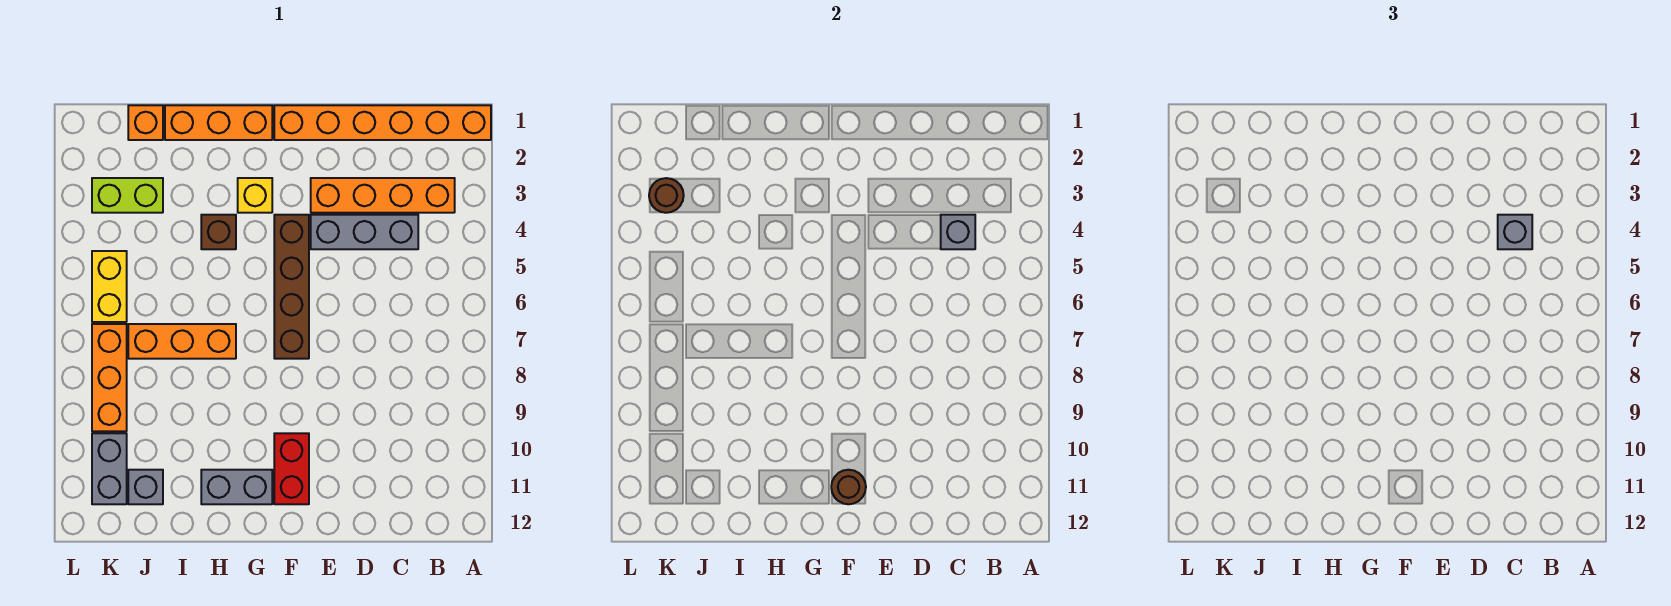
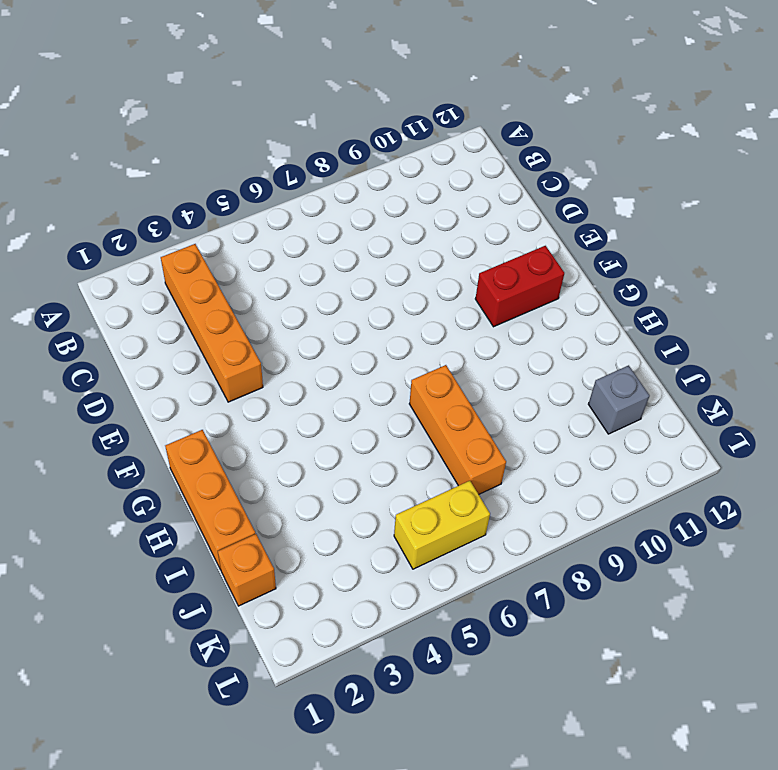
none -> orange 1x6 brick [274,105,491,140]
none -> grey 1x3 brick [311,215,418,249]
none -> brown 1x4 brick [274,215,309,359]

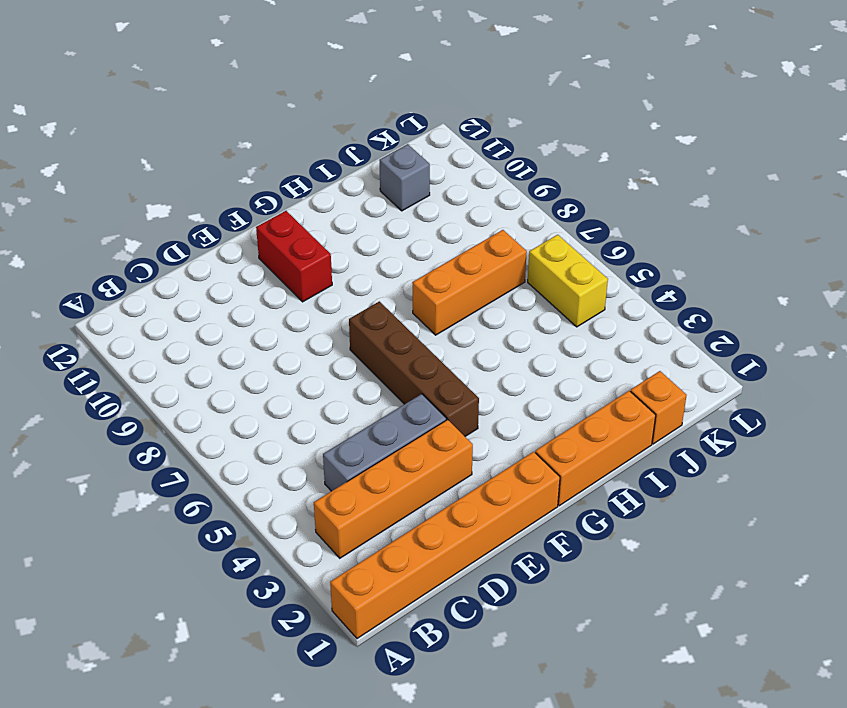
none -> yellow 1x1 brick [238,178,272,213]
none -> grey 1x2 brick [201,470,272,504]
none -> brown 1x1 brick [201,215,236,249]

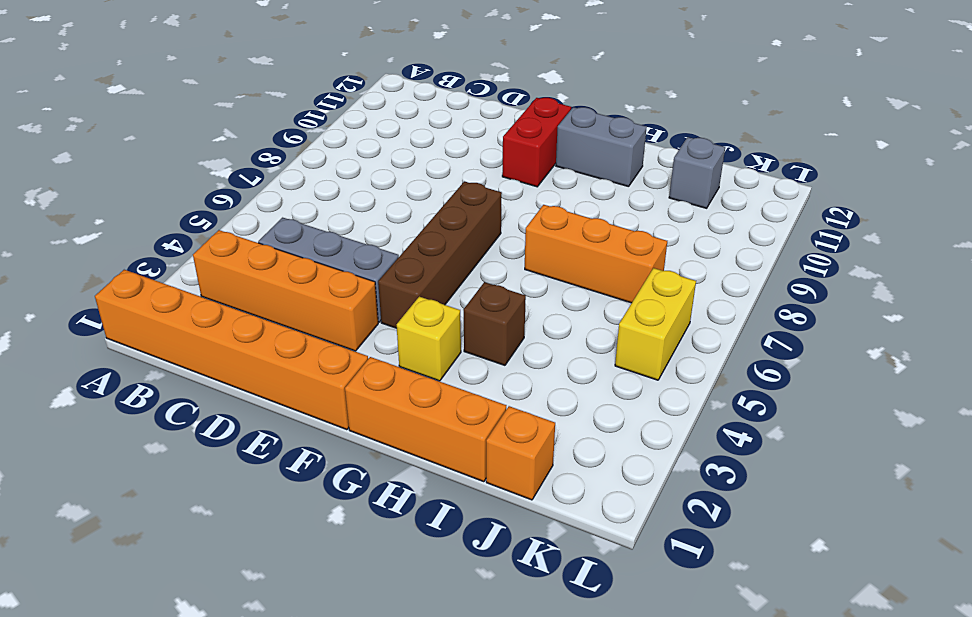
none -> lime 1x2 brick [92,178,163,213]
none -> orange 1x3 brick [92,324,127,431]
none -> grey 1x2 brick [92,433,127,504]

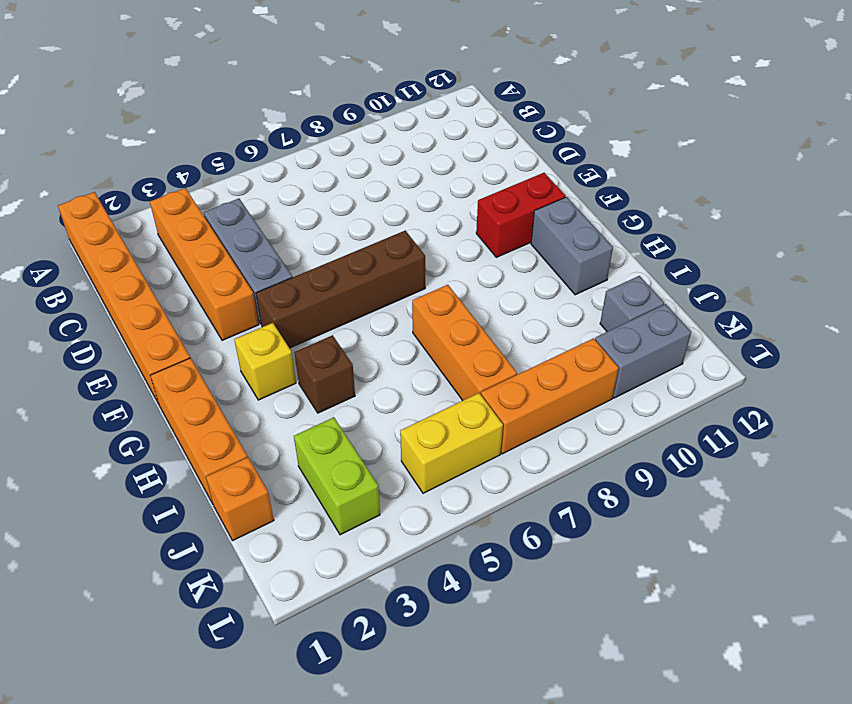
none -> grey 1x1 brick [941,215,975,249]
none -> brown 1x1 round brick [831,470,866,504]
none -> brown 1x1 round brick [649,178,684,213]

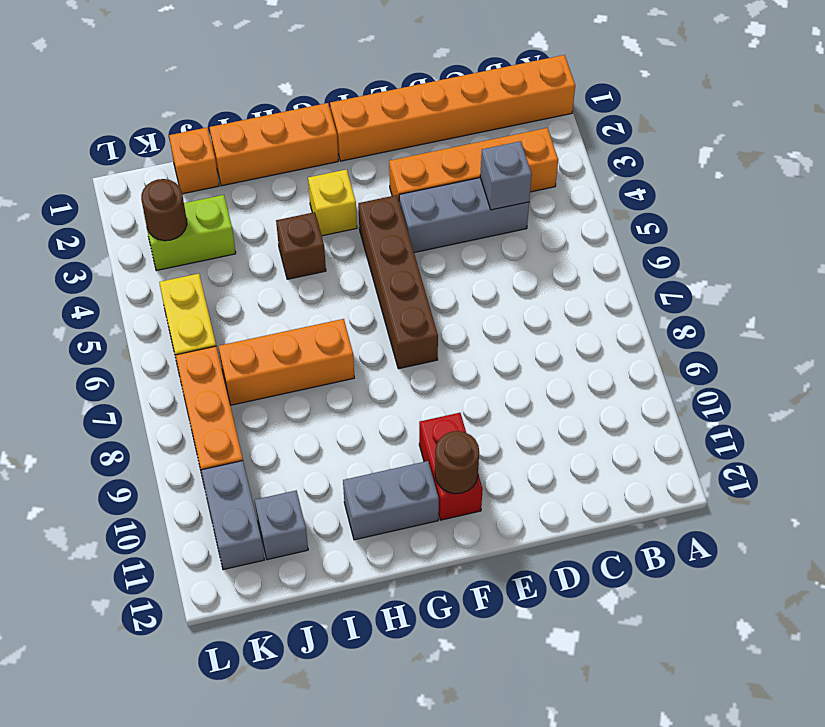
none -> grey 1x1 brick [1498,215,1532,249]

